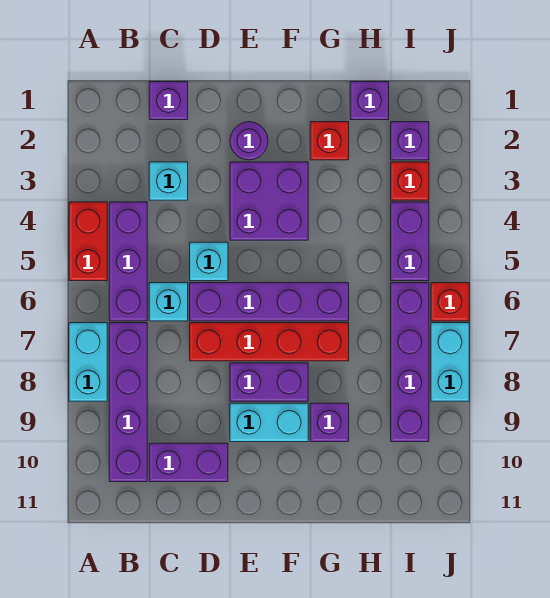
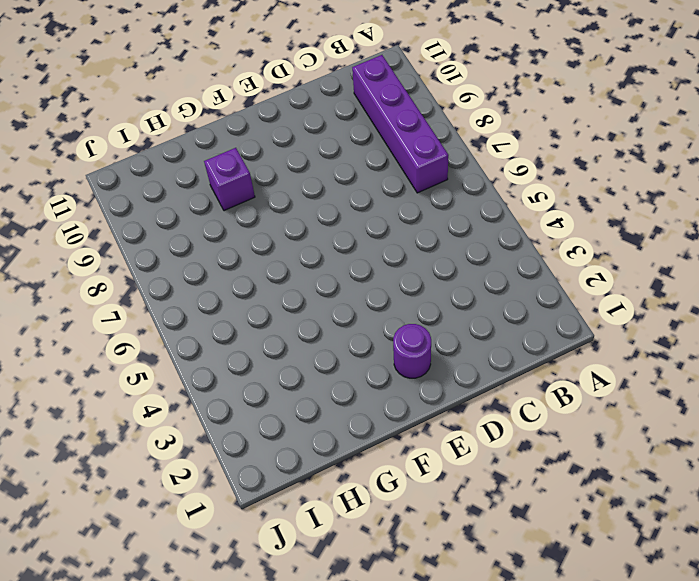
none -> red 1x2 brick [69,202,107,281]
none -> cyan 1x2 brick [69,323,107,401]
none -> purple 1x3 brick [109,202,147,321]

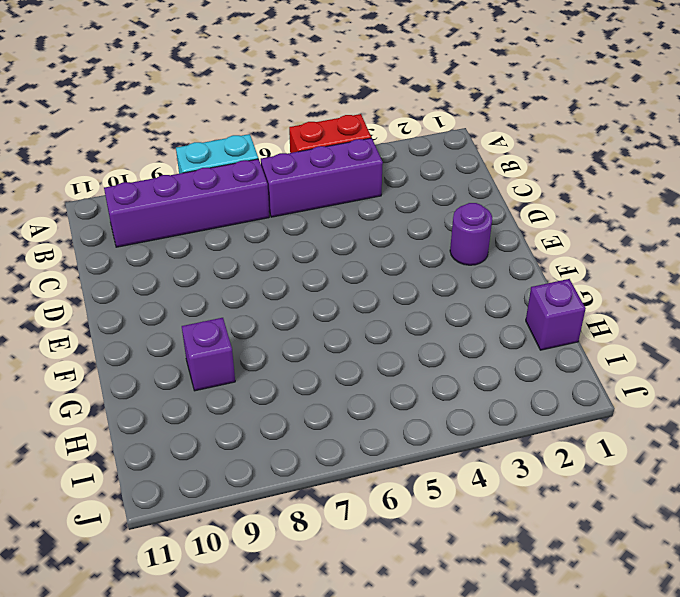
none -> purple 1x1 brick [149,82,188,120]
none -> cyan 1x1 brick [149,162,188,200]
none -> cyan 1x1 brick [149,283,188,321]

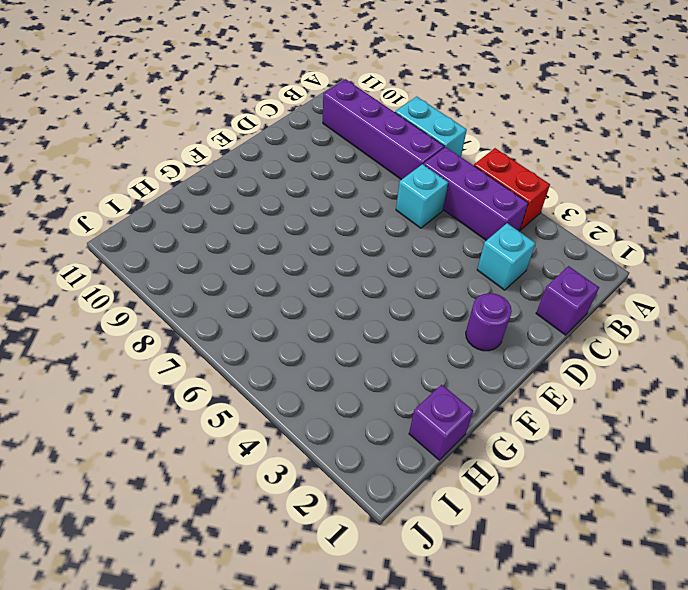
none -> purple 1x2 brick [149,443,228,482]
none -> cyan 1x1 brick [190,242,228,281]
none -> purple 1x4 brick [190,283,349,321]

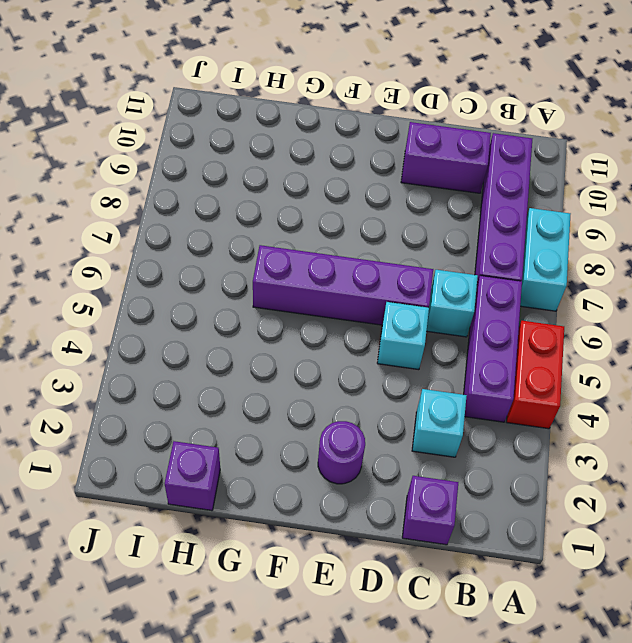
none -> red 1x4 brick [190,323,349,361]
none -> purple 2x2 brick [230,162,308,240]
none -> purple 1x2 brick [230,363,308,401]

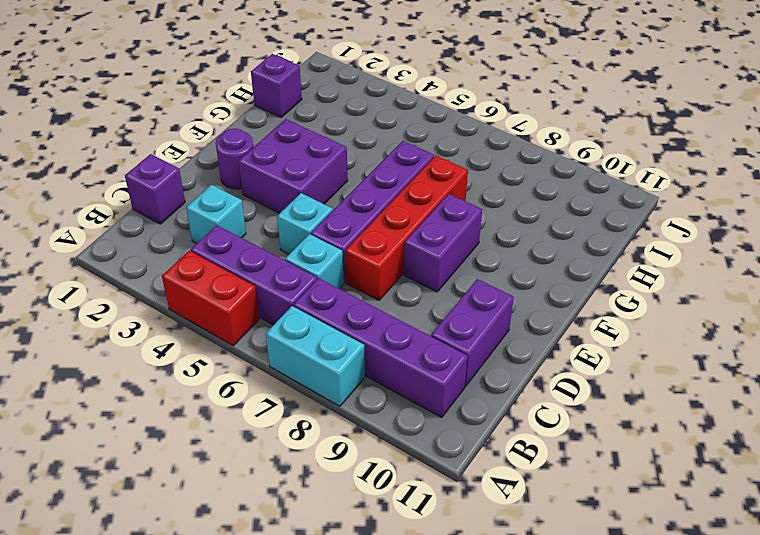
none -> cyan 1x2 brick [230,403,308,442]
none -> red 1x1 brick [310,122,349,160]
none -> purple 1x1 brick [310,403,349,442]

